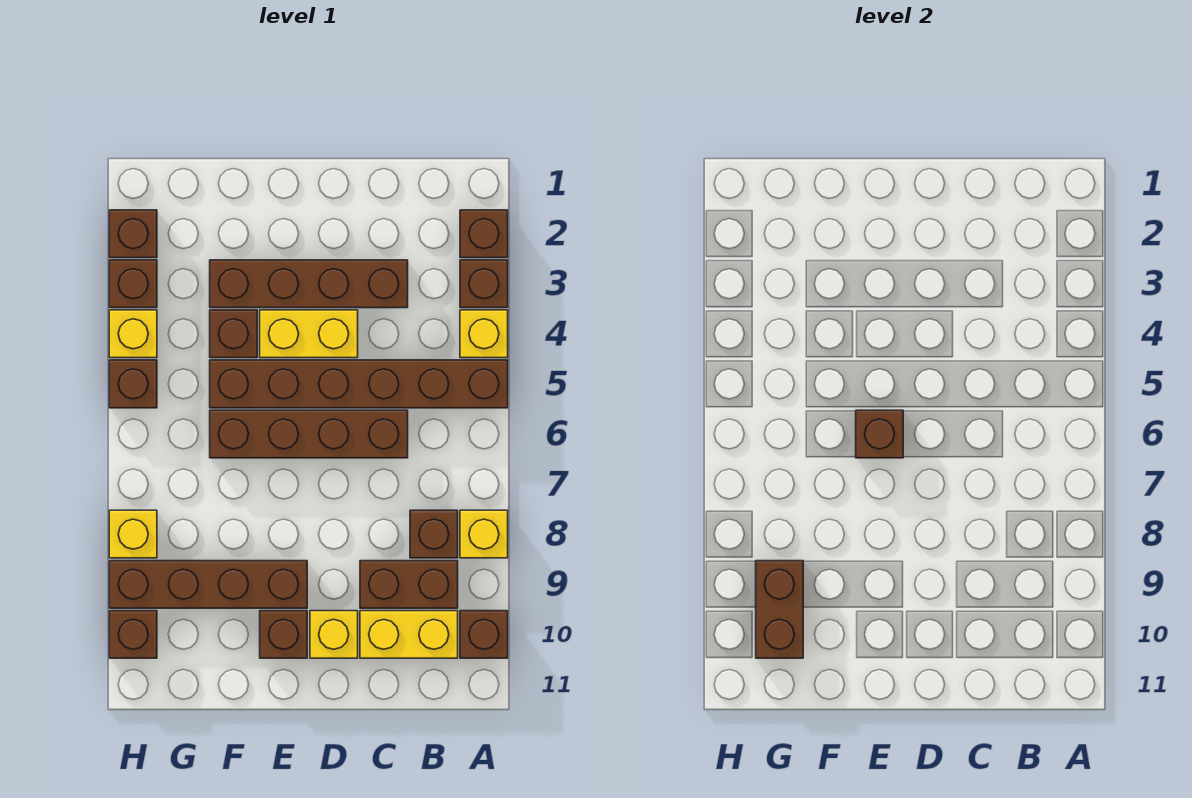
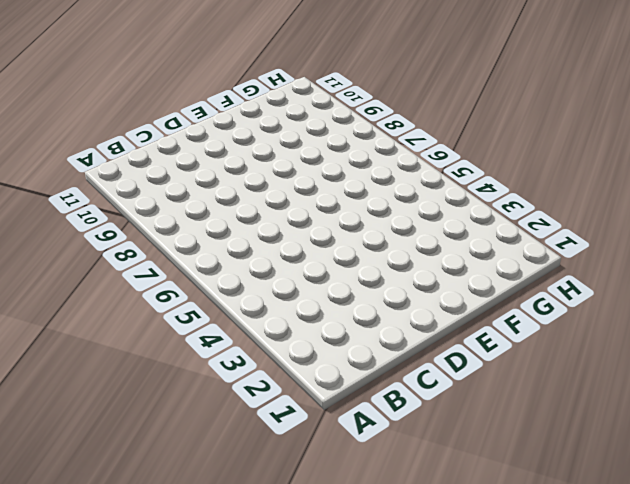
none -> brown 1x1 brick [460,210,508,258]
none -> brown 1x1 brick [460,260,508,308]
none -> yellow 1x1 brick [460,310,508,358]

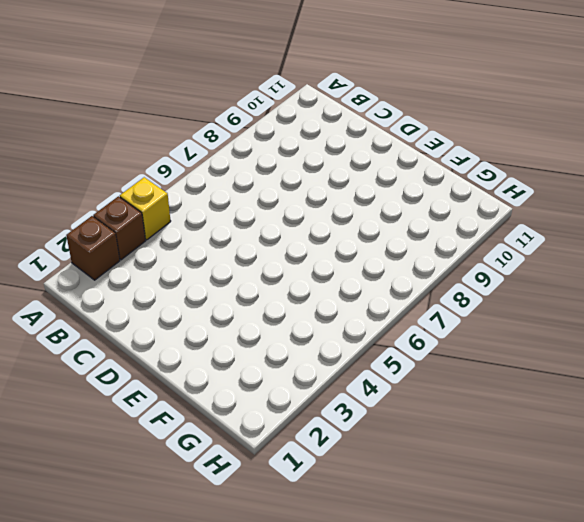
none -> brown 1x6 brick [210,360,508,408]
none -> yellow 1x1 brick [460,510,508,558]
none -> brown 1x1 brick [460,611,508,658]

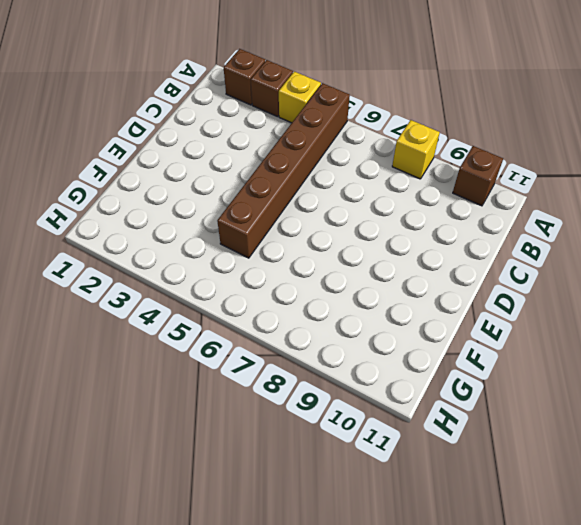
none -> brown 1x1 brick [410,510,458,558]
none -> brown 1x2 brick [360,561,458,608]
none -> yellow 1x2 brick [360,611,458,658]

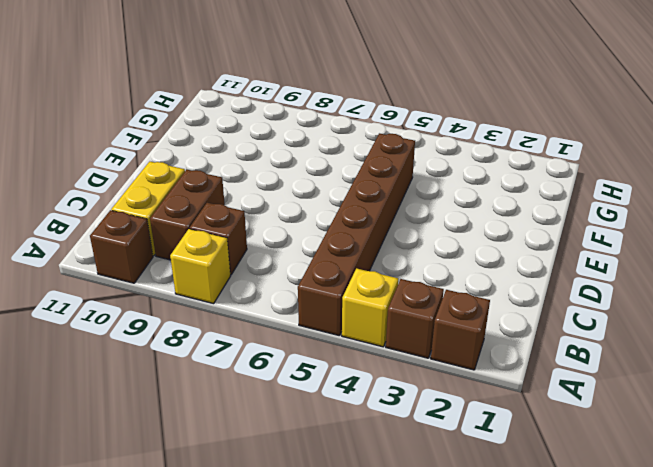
none -> brown 1x4 brick [210,260,408,308]
none -> brown 1x4 brick [210,410,408,458]
none -> yellow 1x2 brick [260,310,358,358]

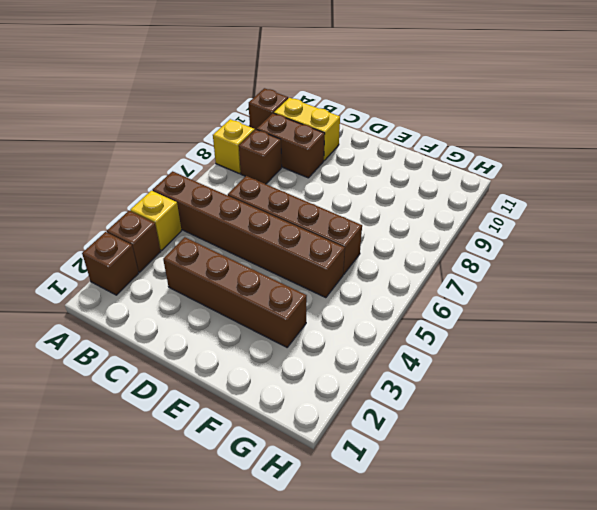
none -> yellow 1x2 brick [260,310,358,358]
none -> yellow 1x1 brick [310,611,358,658]
none -> brown 1x4 brick [109,561,307,608]

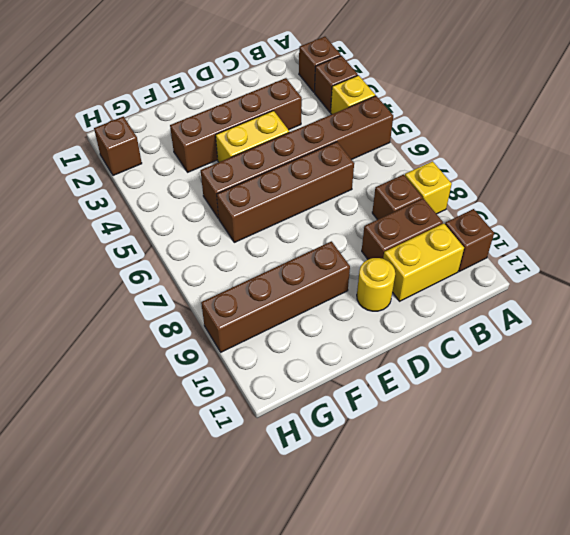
yellow 1x1 round brick [357,258,395,311] -> yellow 1x1 brick [310,611,358,658]
none -> brown 1x1 brick [260,611,307,658]
none -> brown 1x1 brick [210,310,257,358]
none -> brown 1x1 brick [109,260,157,308]

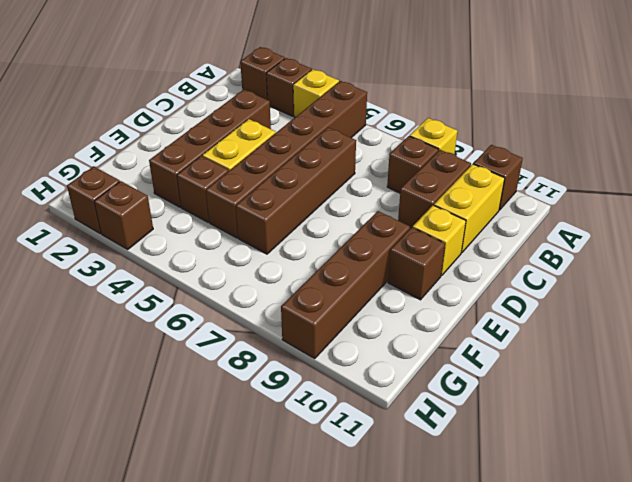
none -> yellow 1x1 brick [109,310,157,358]
none -> brown 1x1 brick [109,360,157,408]
none -> yellow 1x1 brick [109,510,157,558]

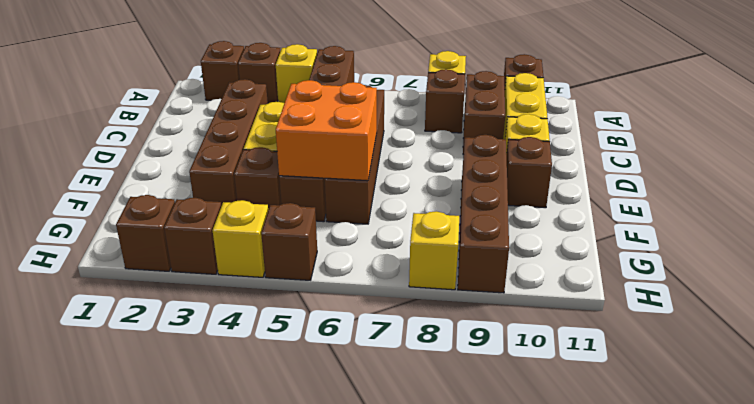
orange 2x2 brick [276,80,377,181] -> brown 1x1 brick [856,410,903,458]
none -> brown 1x1 brick [109,611,157,658]
none -> brown 1x2 brick [756,561,803,658]

